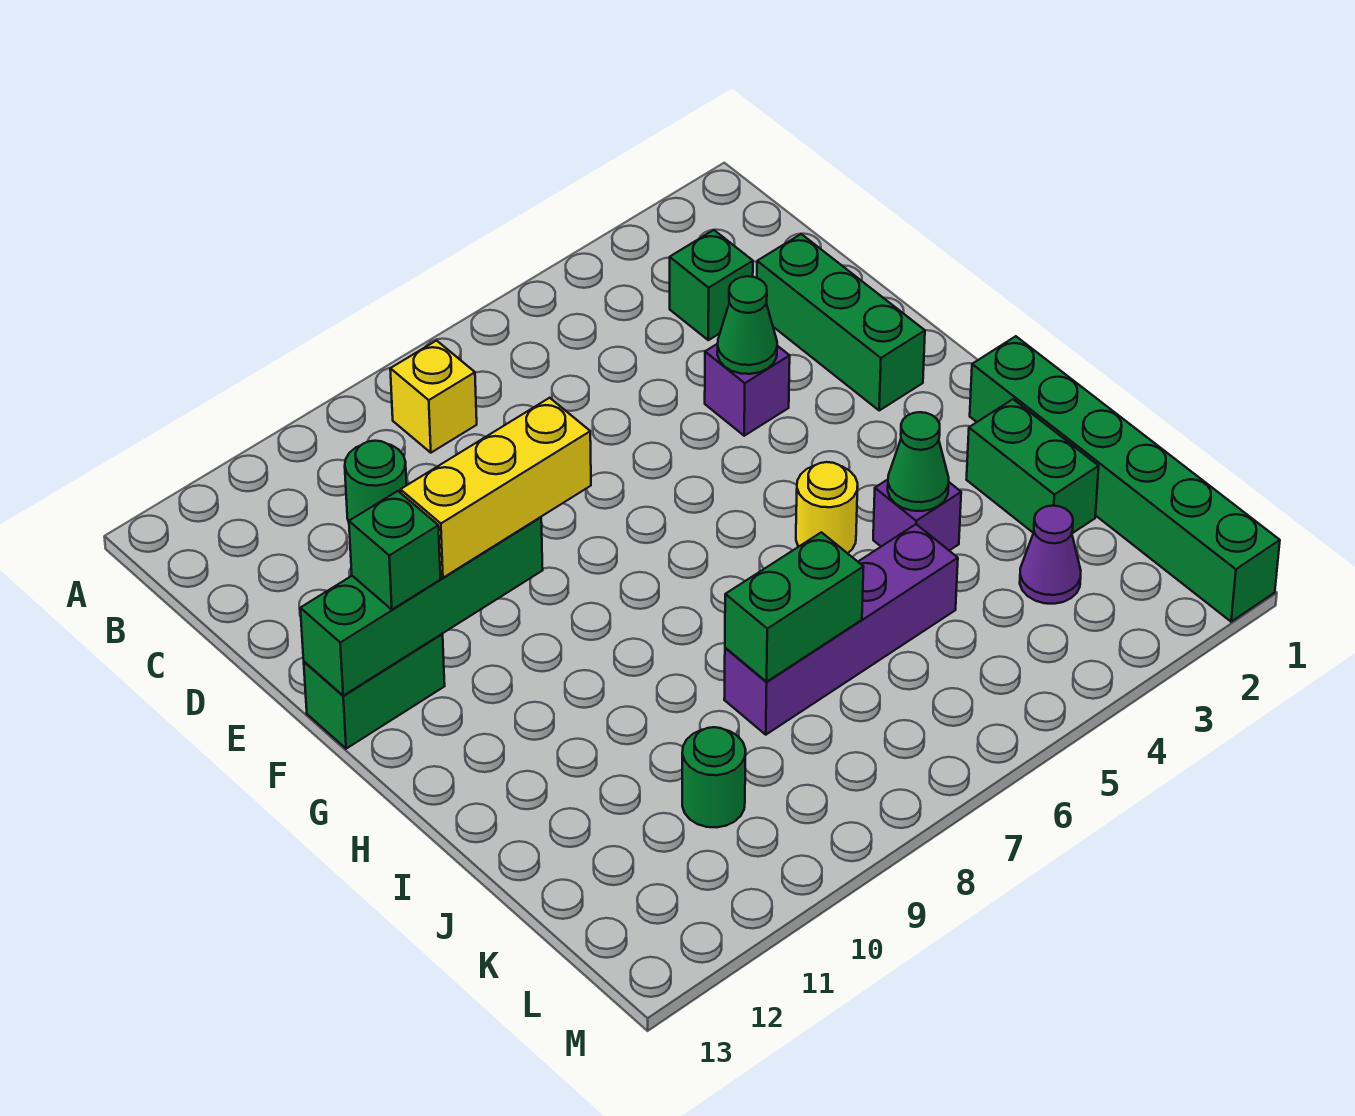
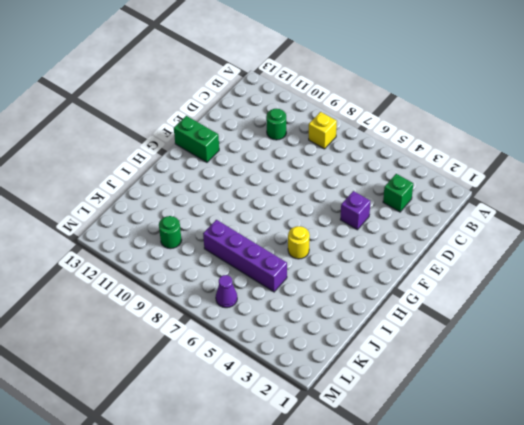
purple 1x1 cone [216,275,237,308] -> purple 1x1 cone moved to [1020,506,1081,604]
none -> green 1x3 brick [757,234,925,410]
none -> green 1x6 brick [970,336,1280,622]
none -> green 1x2 brick [966,399,1099,533]

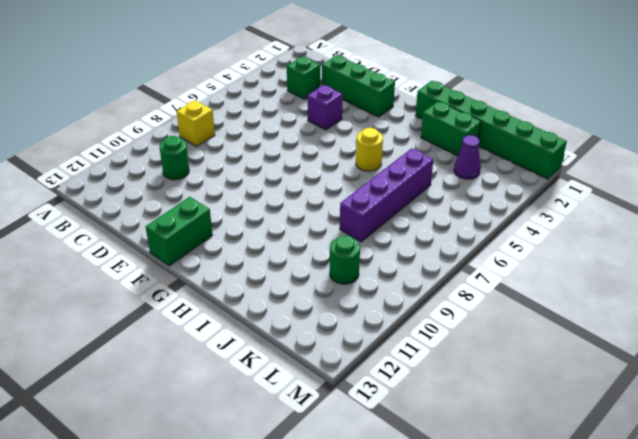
none -> purple 1x1 brick [873,480,961,551]
none -> green 1x1 cone [717,276,777,374]
none -> green 1x4 brick [300,517,543,696]

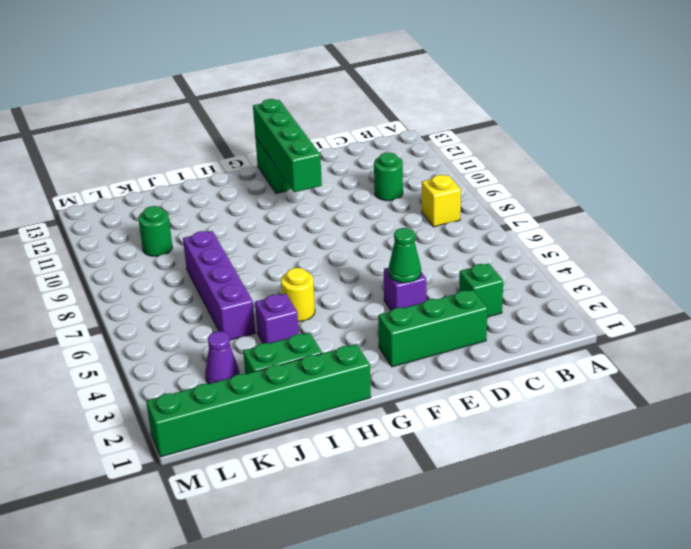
none -> green 1x1 cone [888,412,949,511]
none -> green 1x2 brick [725,532,864,682]
none -> yellow 1x3 brick [400,398,591,578]

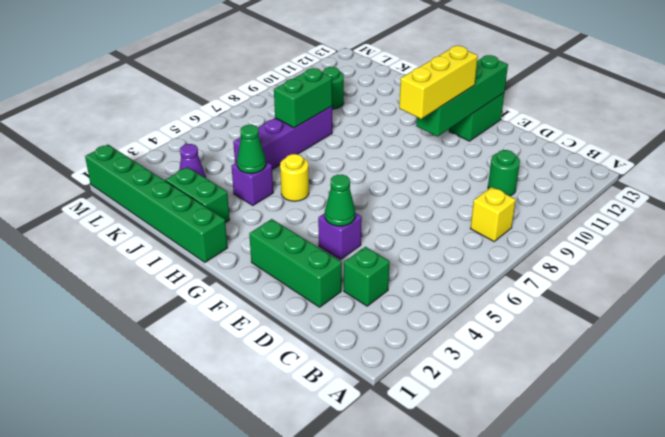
none -> green 1x1 brick [349,491,440,610]

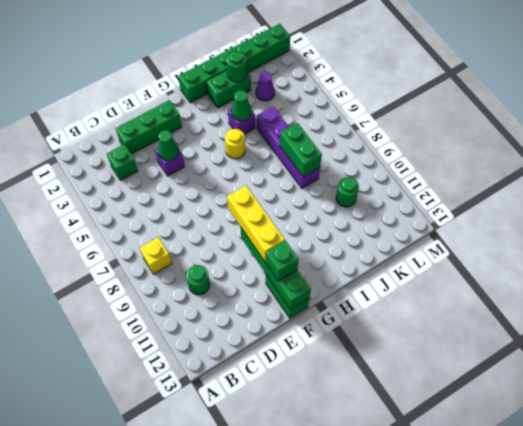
green 1x1 round brick [227,51,247,82] -> none

